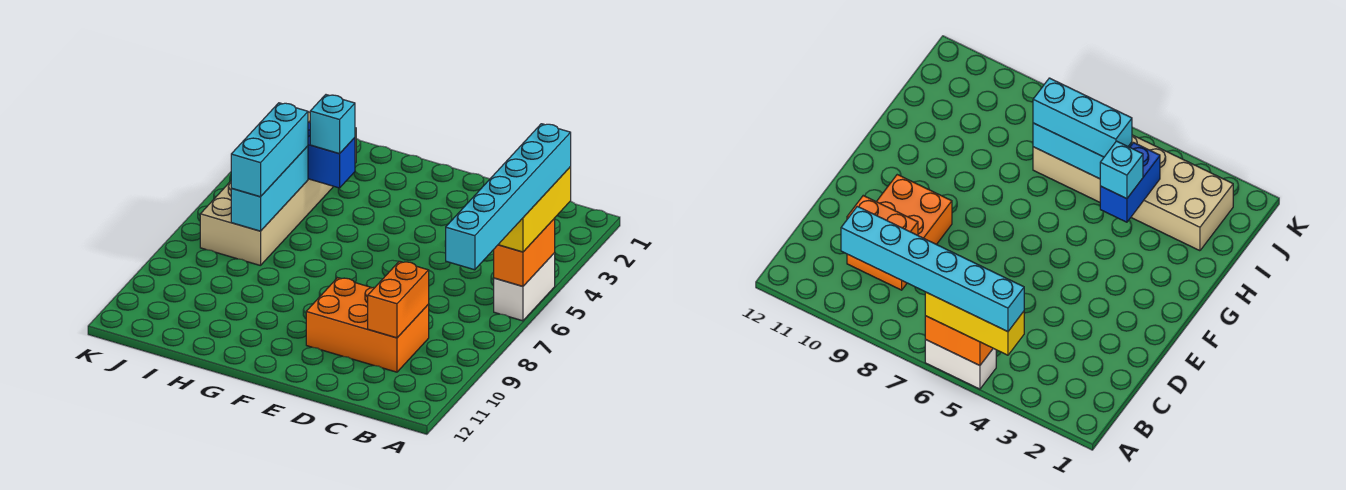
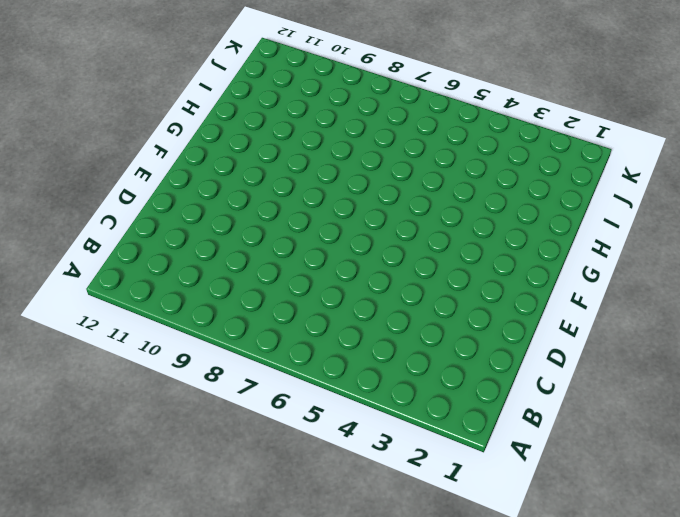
none -> white 1x2 brick [494,253,555,321]
none -> orange 2x3 brick [306,278,429,372]

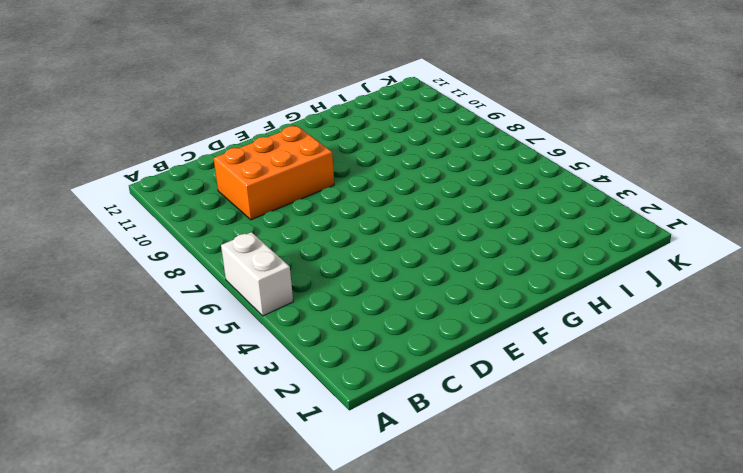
none -> tan 2x6 brick [200,112,356,266]
none -> orange 1x2 brick [494,219,555,286]

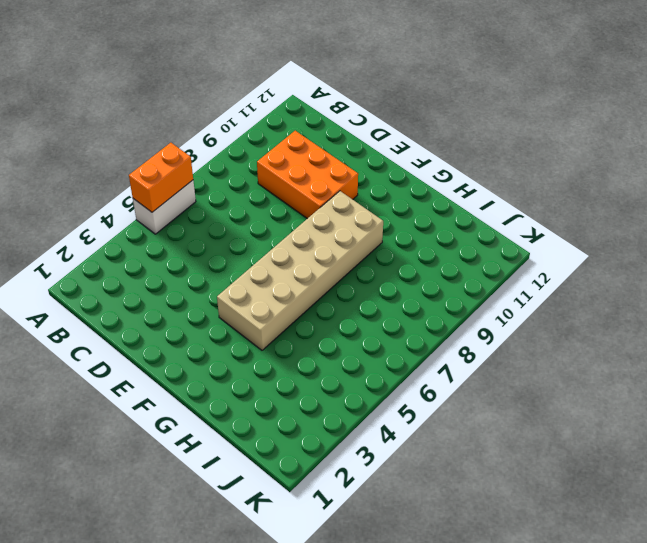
tan 2x6 brick [217,191,383,350] -> tan 2x6 brick moved to [200,112,356,266]
none -> orange 1x2 brick [368,261,429,338]
none -> blue 1x2 brick [308,122,355,188]

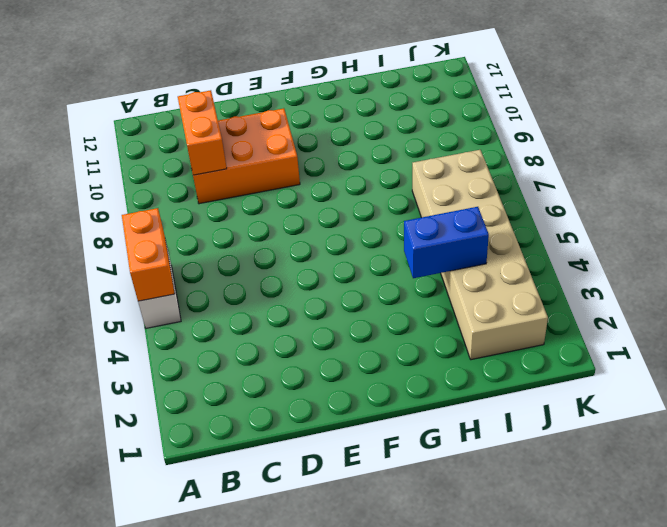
none -> cyan 1x3 brick [231,146,308,231]
none -> yellow 1x3 brick [498,167,571,252]

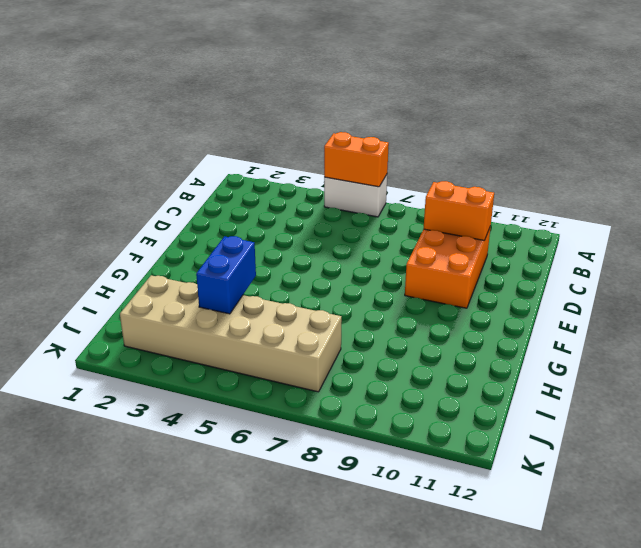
none -> cyan 1x3 brick [231,146,308,231]
none -> yellow 1x3 brick [498,167,571,252]

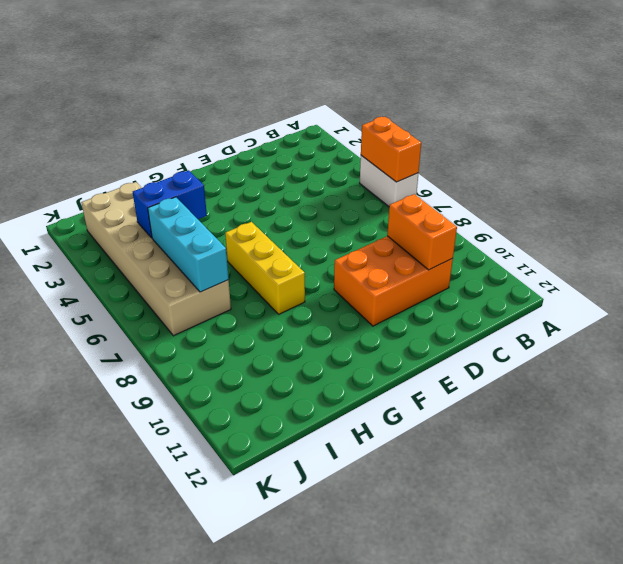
yellow 1x3 brick [225,222,305,314] -> yellow 1x3 brick moved to [498,167,571,252]
none -> cyan 1x1 brick [310,95,355,154]
none -> cyan 1x3 brick [231,103,308,197]

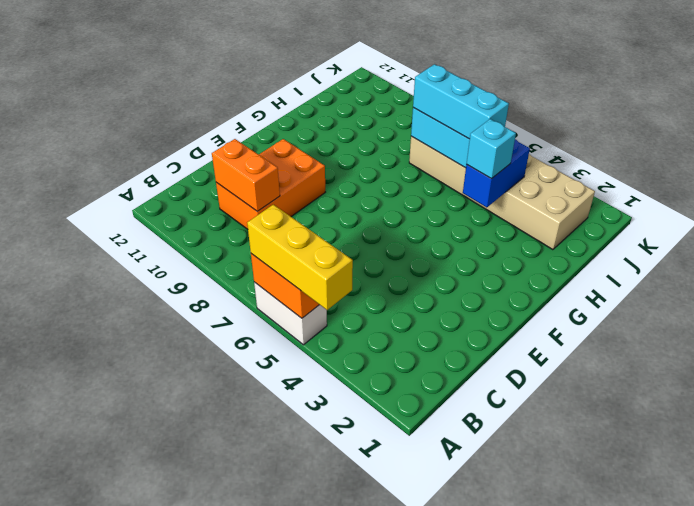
none -> cyan 1x6 brick [446,124,571,270]

